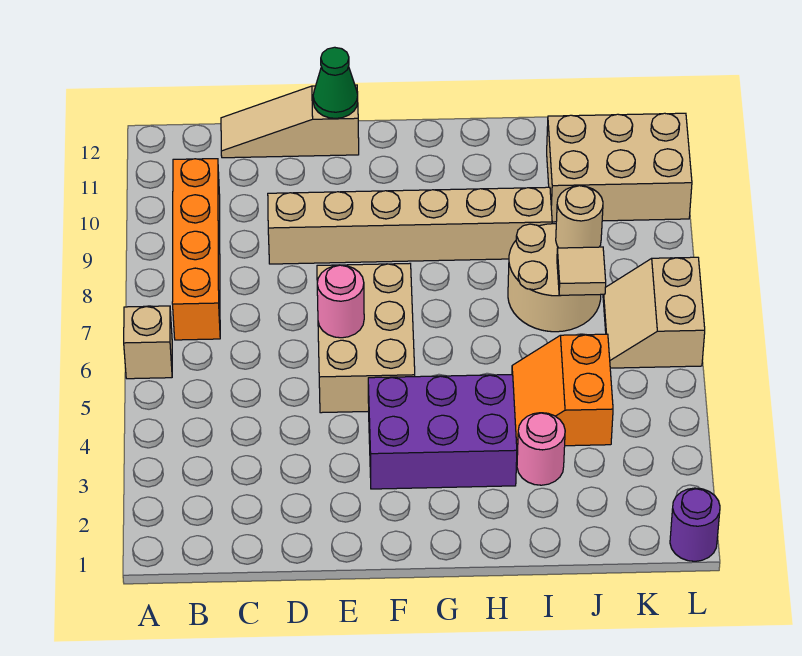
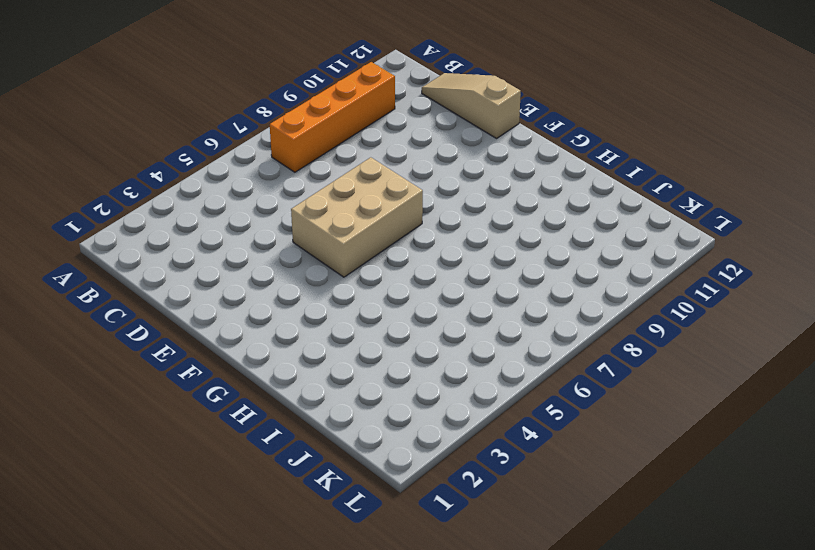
none -> tan 1x1 brick [124,306,172,379]
none -> tan 1x6 brick [268,187,552,264]
none -> purple 2x3 brick [368,375,517,489]

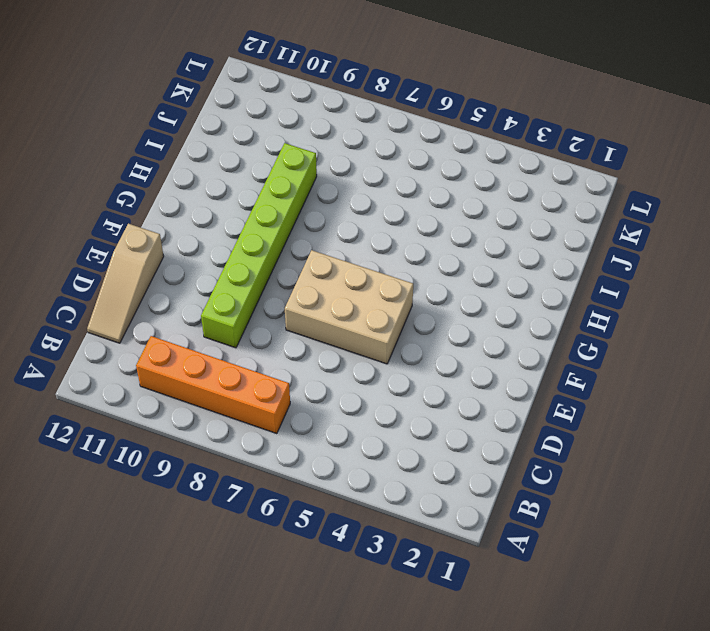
lime 1x6 brick [201,143,317,348] -> tan 1x6 brick [268,187,552,264]
none -> tan 1x1 brick [124,306,172,379]
none -> purple 2x3 brick [368,375,517,489]
none -> pink 1x1 round brick [517,413,565,485]

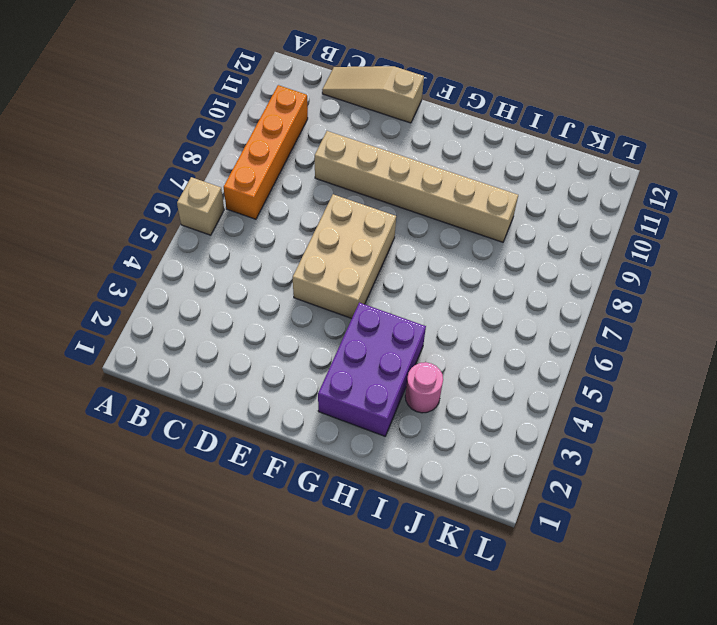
purple 2x3 brick [318,303,426,436] -> purple 2x3 brick turned to [368,375,517,489]
none -> orange 2x2 slope [512,334,613,447]
none -> tan 2x2 round brick [508,224,601,332]
none -> tan 2x3 brick [547,113,692,222]

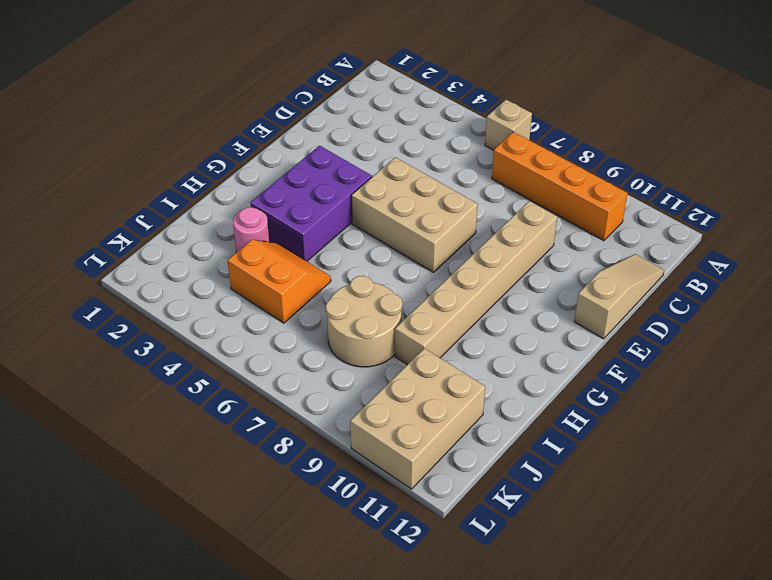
none -> tan 2x2 slope [603,257,705,368]
none -> purple 1x1 round brick [670,488,720,561]
none -> pink 1x1 round brick [317,265,364,338]

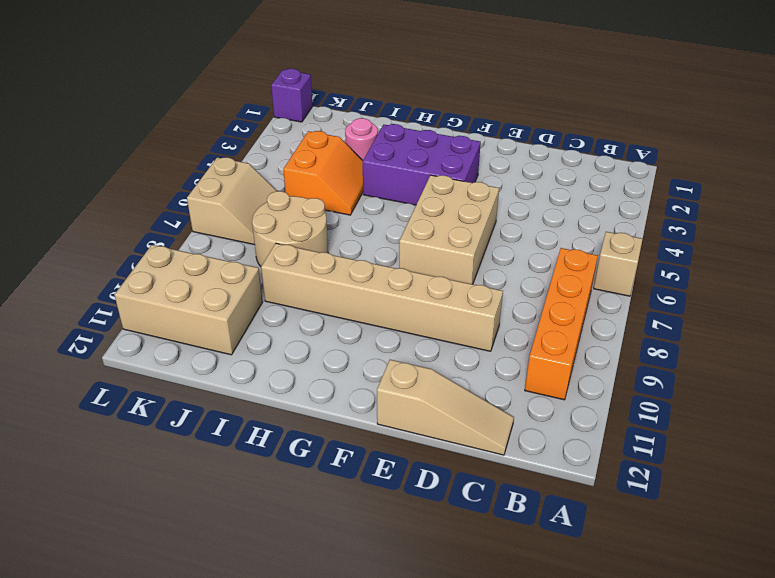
purple 1x1 brick [271,69,313,122] -> purple 1x1 round brick [670,488,720,561]
none -> pink 1x1 round brick [317,265,364,338]
none -> green 1x1 cone [313,47,358,118]
none -> tan 1x1 tile [557,247,606,295]

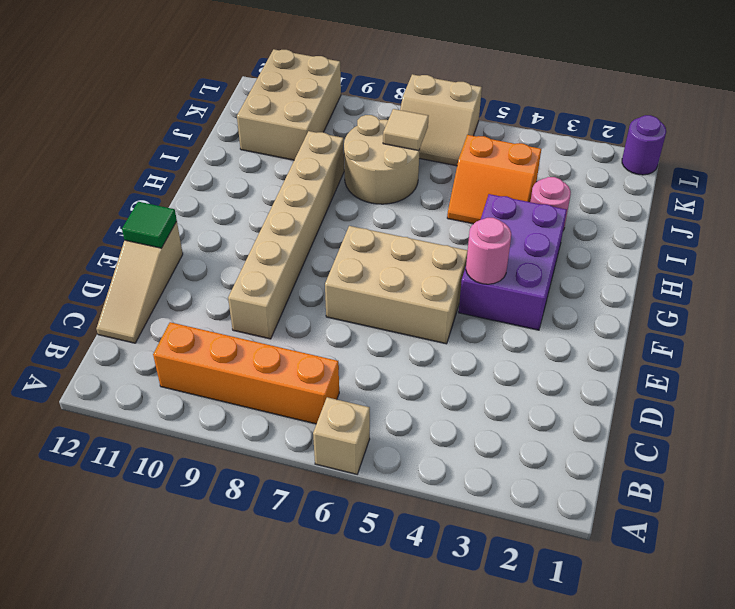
green 1x1 tile [122,202,177,248] -> green 1x1 cone [313,47,358,118]
pink 1x1 round brick [466,218,511,284] -> pink 1x1 round brick moved to [317,265,364,338]
none -> tan 1x1 round brick [556,186,603,248]

